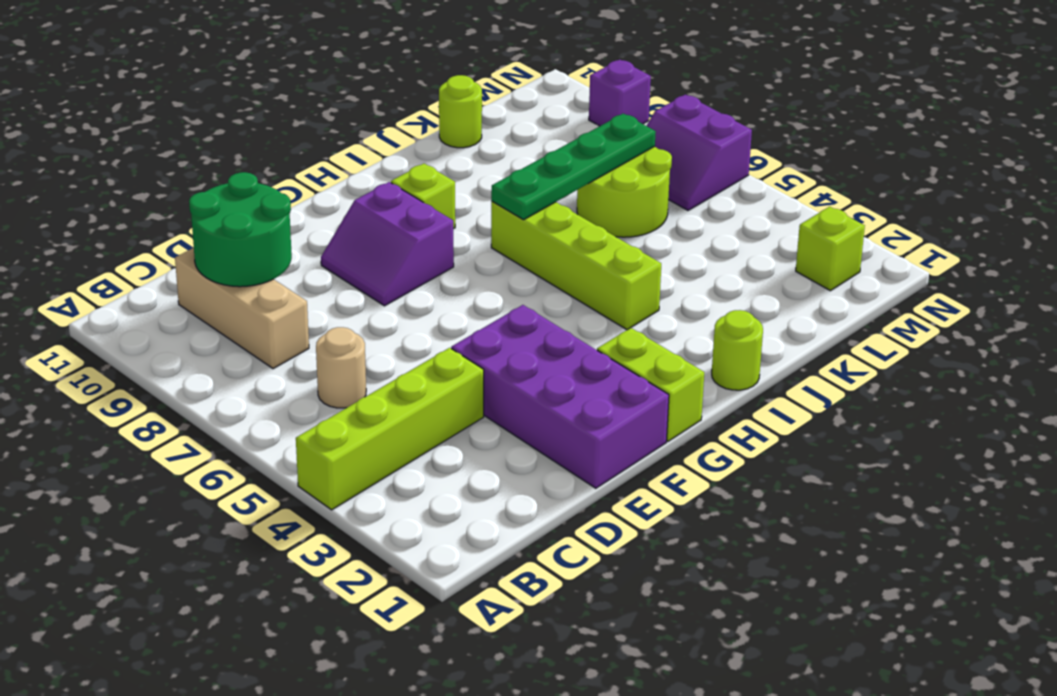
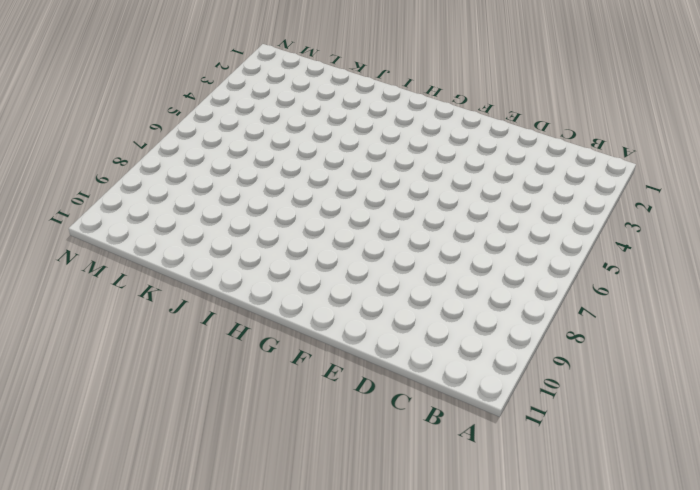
none -> lime 1x4 brick [296,348,484,510]
none -> tan 1x1 round brick [316,327,366,408]
none -> tan 1x3 brick [175,248,309,369]

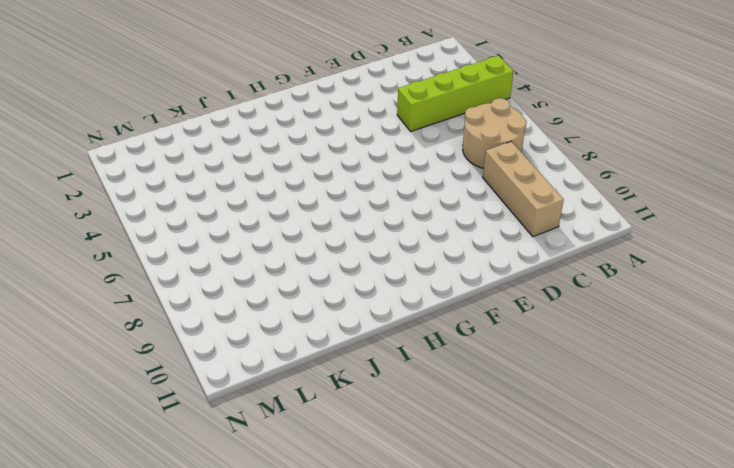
tan 2x2 round brick [463,98,526,168] -> tan 1x1 round brick [316,327,366,408]
none -> purple 2x4 brick [451,305,669,488]
none -> purple 2x2 slope [321,182,454,306]
none -> lime 1x2 brick [597,328,704,441]

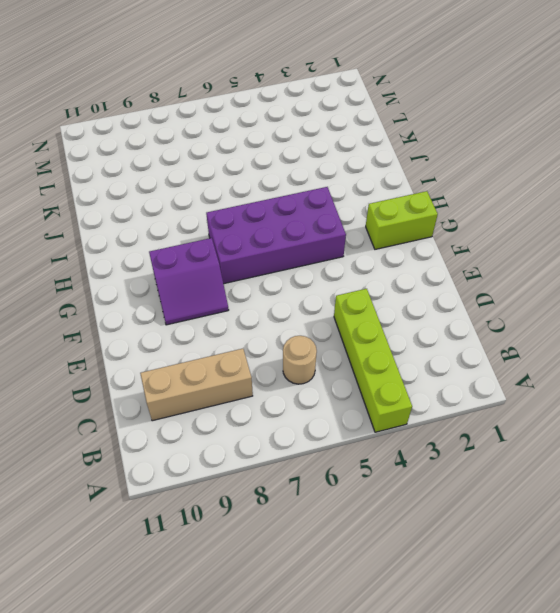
purple 2x4 brick [206,187,346,284] -> purple 2x4 brick moved to [451,305,669,488]
none -> lime 1x1 brick [391,164,455,229]
none -> lime 1x1 round brick [712,310,763,390]
none -> lime 1x4 brick [491,201,661,330]

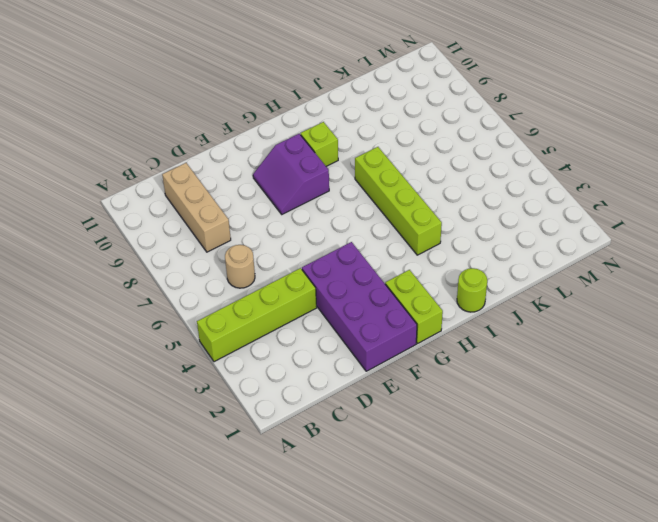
none -> lime 2x2 round brick [577,147,672,237]
none -> lime 1x1 round brick [439,75,482,148]
none -> lime 1x1 brick [796,207,865,291]

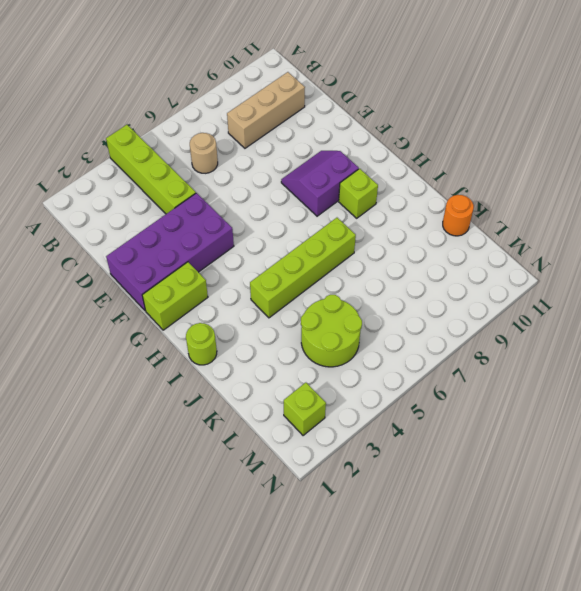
lime 2x2 round brick [301,295,362,367] -> lime 2x2 round brick moved to [577,147,672,237]
orange 1x1 round brick [443,195,474,236] -> lime 1x1 round brick [439,75,482,148]
none -> purple 2x2 slope [647,95,752,210]
none -> purple 1x1 brick [589,60,651,126]
none -> green 2x2 round brick [189,172,292,287]

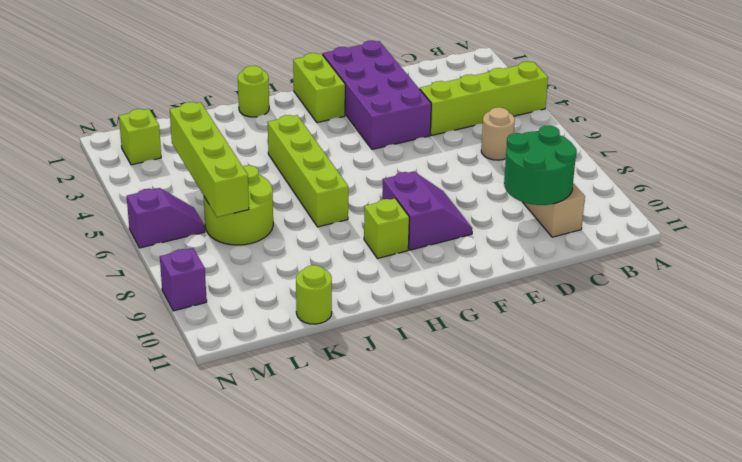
lime 1x4 brick [170,102,249,217] -> green 1x4 plate [491,114,656,220]
purple 1x2 slope [127,188,205,248] -> purple 2x2 slope [647,95,752,210]

